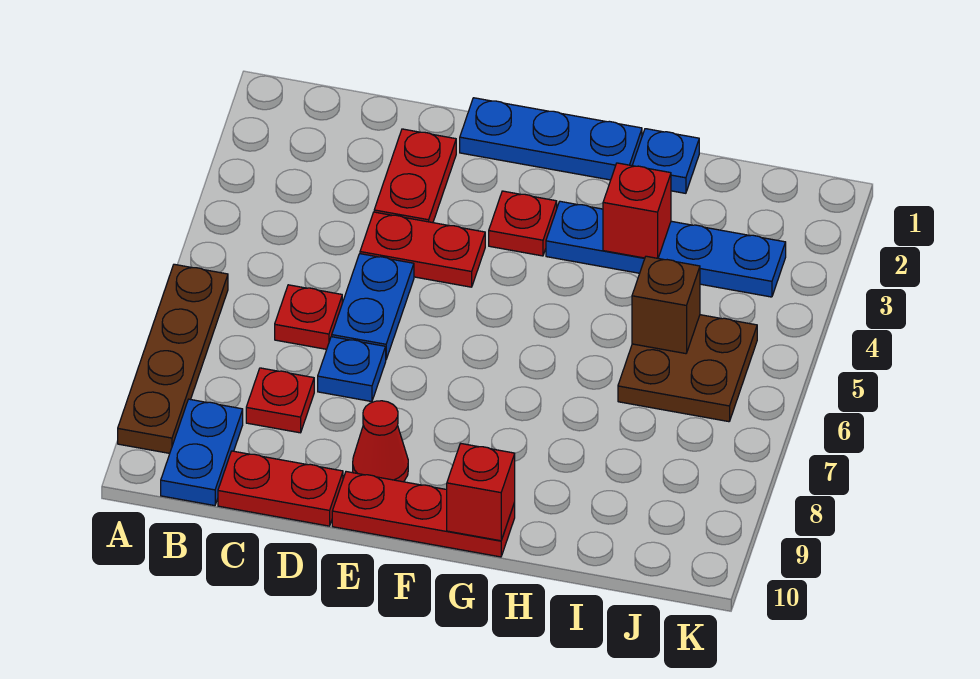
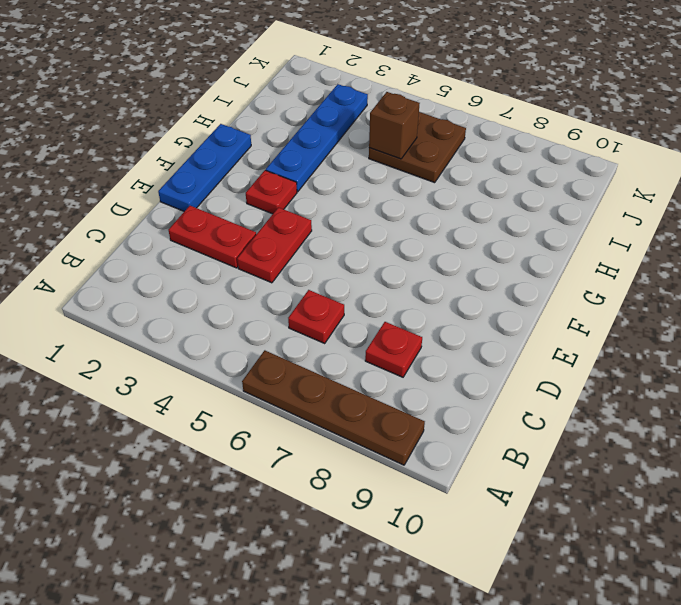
none -> blue 1x2 plate [161,399,243,506]
none -> red 1x2 plate [218,451,343,526]
none -> blue 1x2 plate [332,254,414,359]

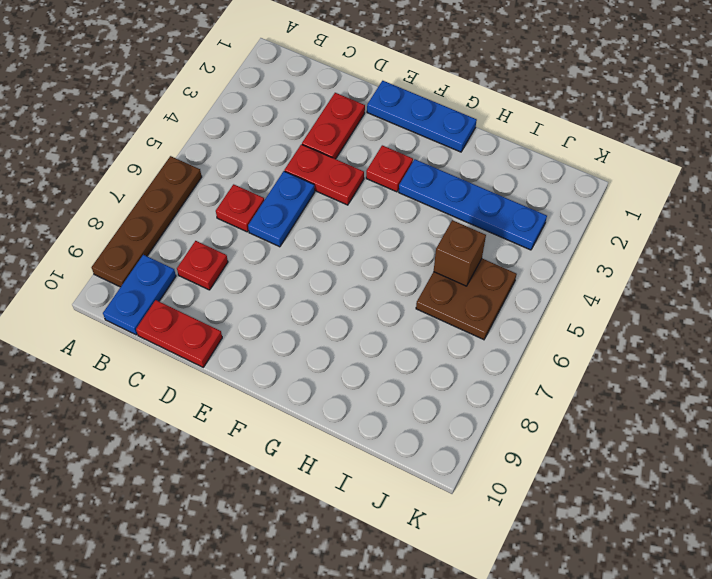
none -> blue 1x1 plate [318,337,386,402]
none -> red 1x1 cone [353,401,408,482]
none -> red 1x3 plate [332,472,515,557]

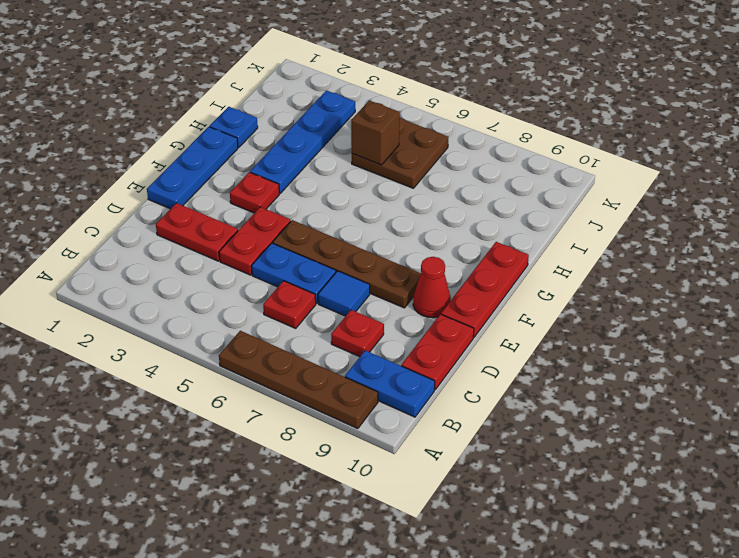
blue 1x1 tile [318,271,370,316] -> blue 1x1 plate [318,337,386,402]
brown 1x4 plate [273,220,421,308] -> none
none -> red 1x1 brick [447,443,515,541]
none -> red 1x1 brick [603,163,671,258]

